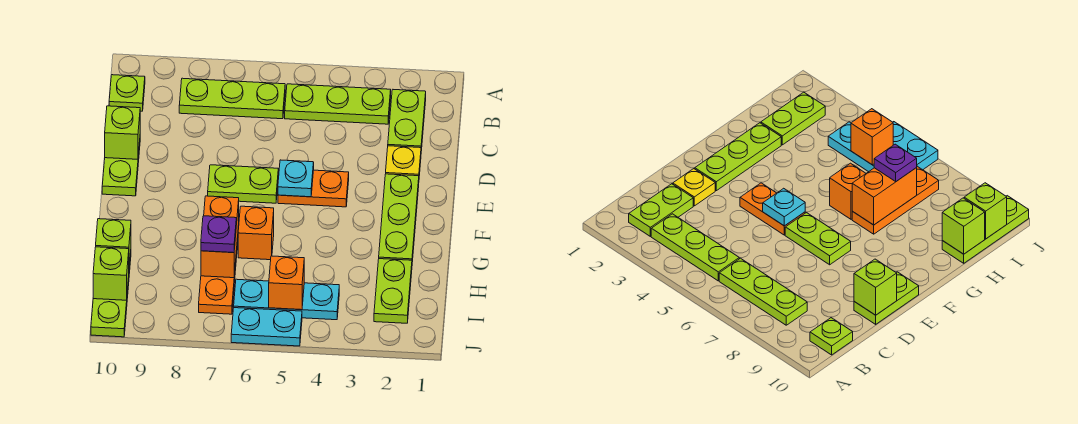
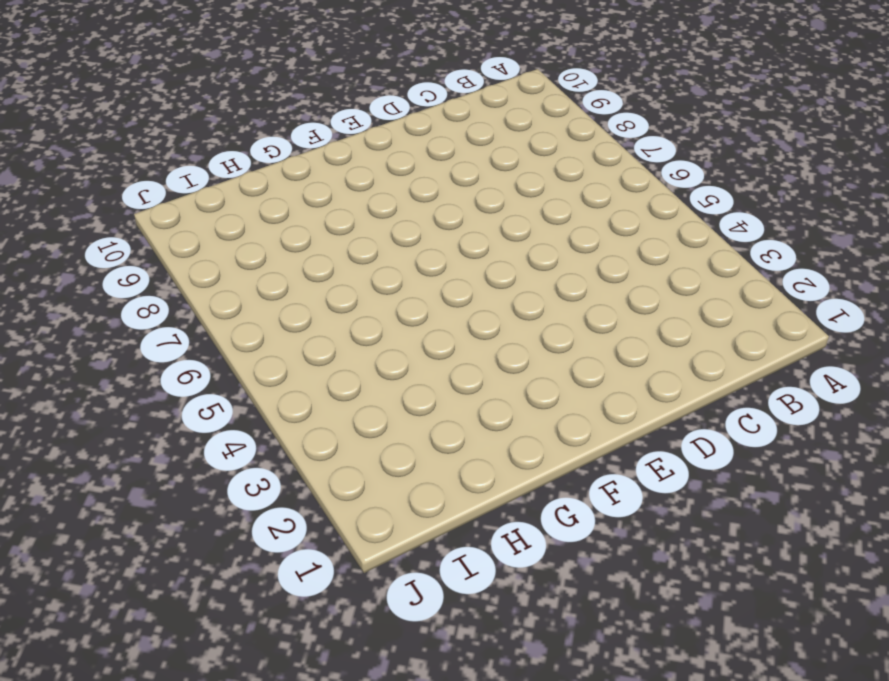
none -> lime 1x2 plate [388,90,426,151]
none -> lime 1x3 plate [285,84,391,124]
none -> lime 1x3 plate [179,78,285,119]

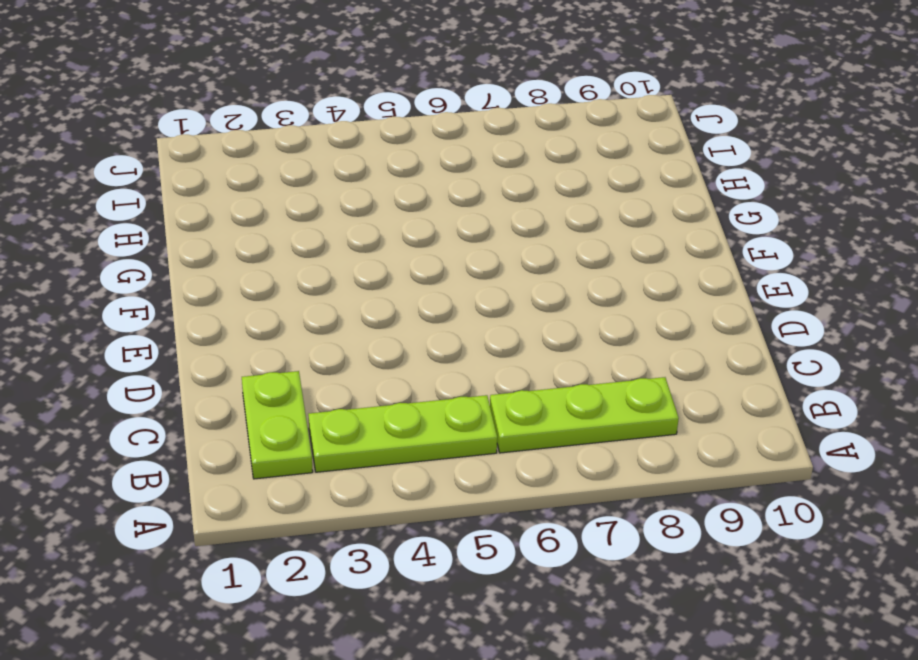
none -> lime 1x1 plate [109,75,145,111]
none -> yellow 1x1 plate [386,146,421,176]
none -> lime 1x2 plate [102,142,140,196]

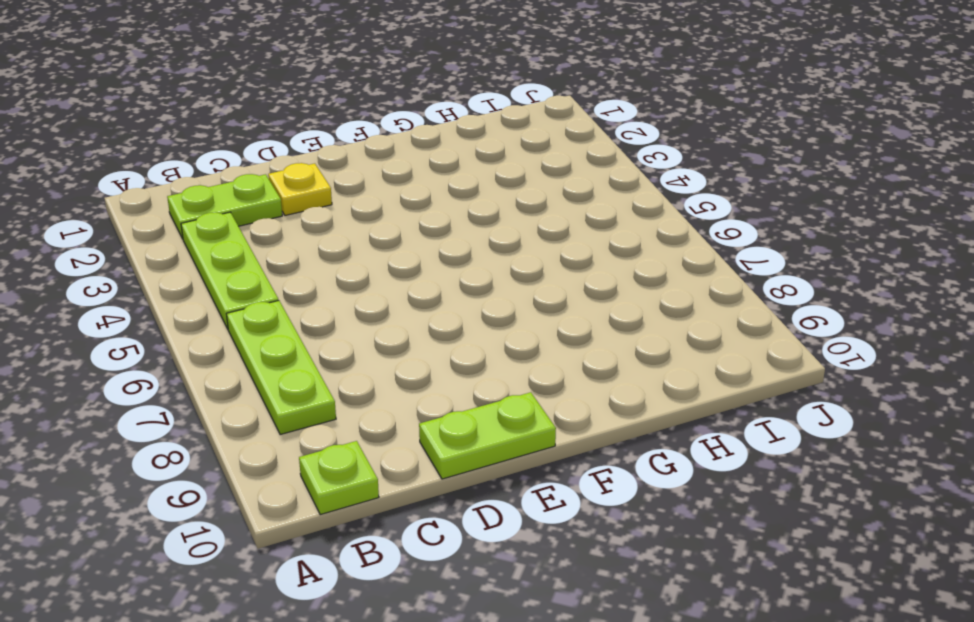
none -> lime 1x3 plate [379,174,419,262]
none -> orange 1x2 plate [278,170,349,207]
none -> lime 1x2 plate [208,165,278,203]

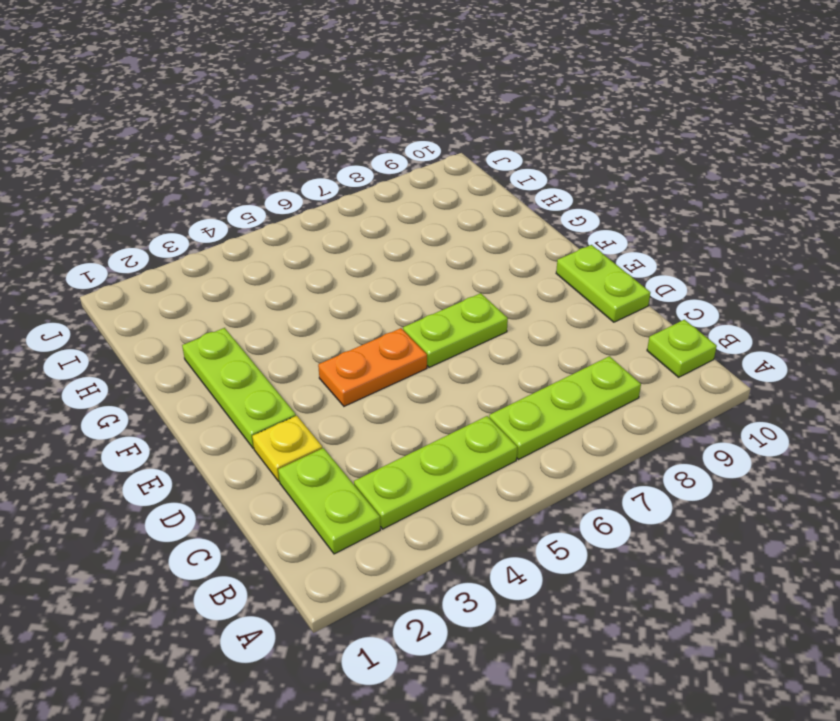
none -> orange 1x1 brick [238,206,274,260]
none -> orange 1x3 plate [199,226,239,314]
none -> lime 1x2 plate [374,259,412,323]

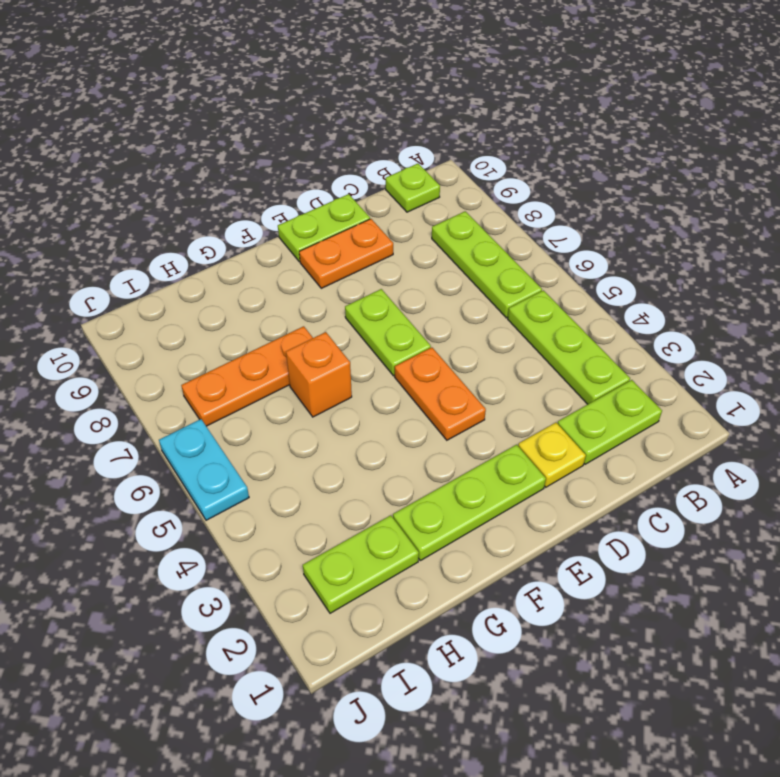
orange 1x2 plate [299,219,393,288] -> none
none -> lime 1x3 plate [91,253,131,337]
none -> cyan 1x3 plate [234,279,339,320]
none -> lime 1x1 brick [105,106,140,159]

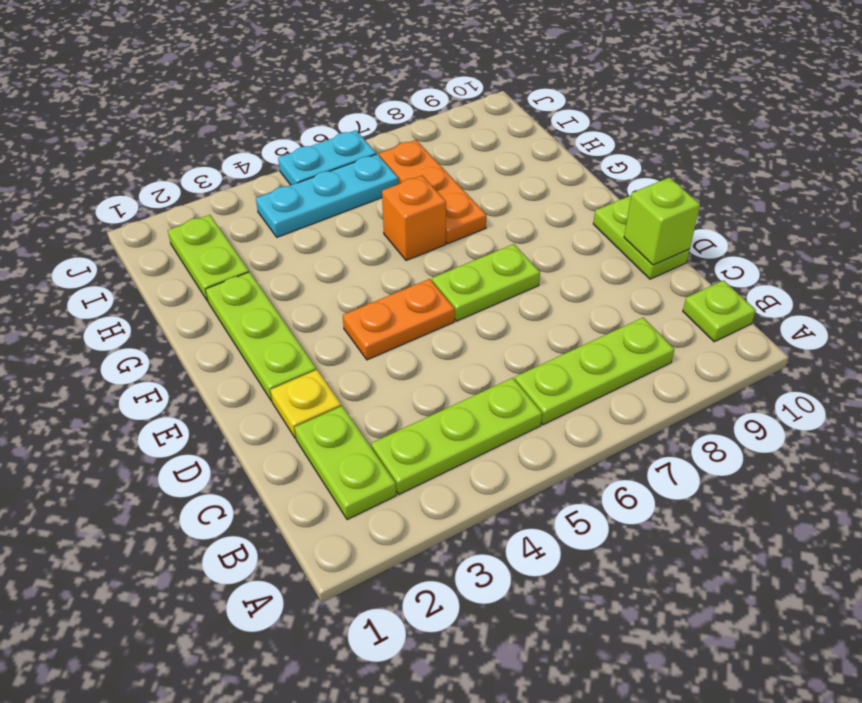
none -> lime 1x3 plate [91,253,131,337]
none -> cyan 1x1 plate [278,160,314,197]
none -> orange 1x2 brick [201,196,239,278]

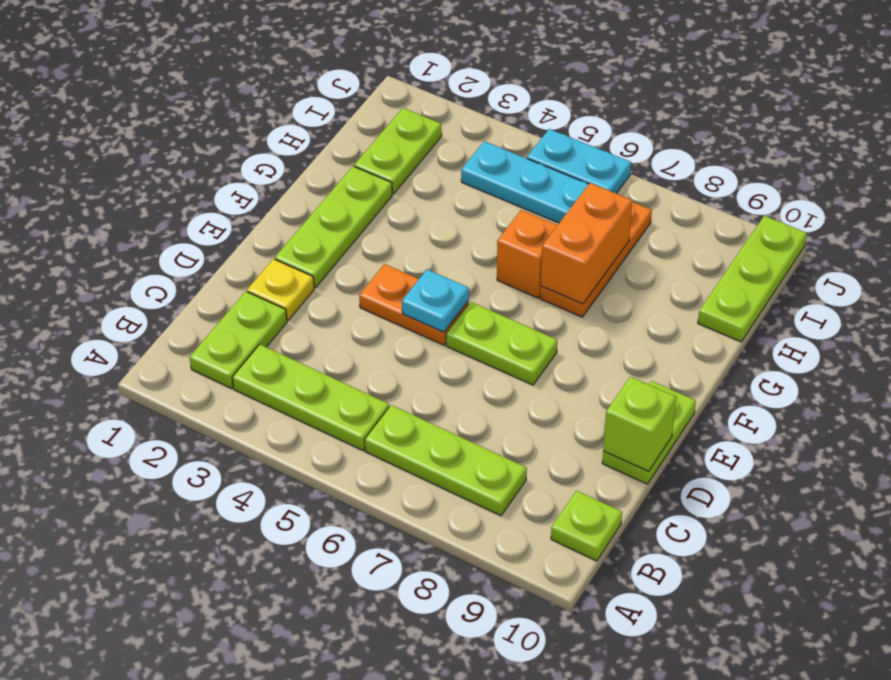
none -> lime 1x1 brick [96,219,131,265]
none -> orange 1x1 brick [269,256,304,310]
none -> lime 1x1 brick [93,247,129,300]

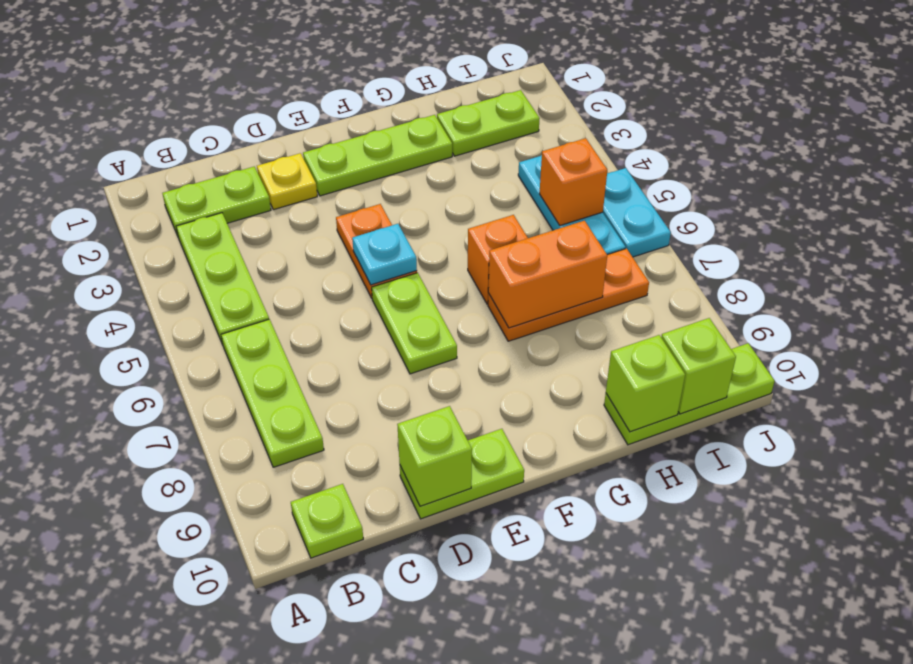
none -> purple 1x1 plate [201,216,236,253]

